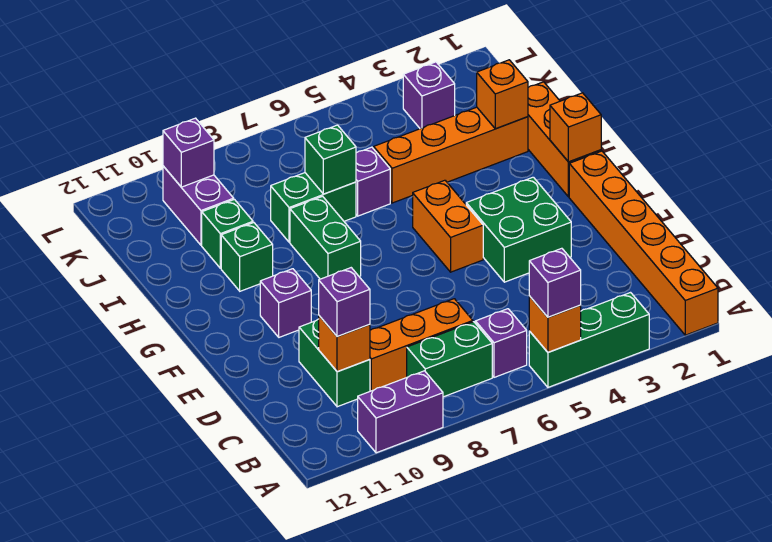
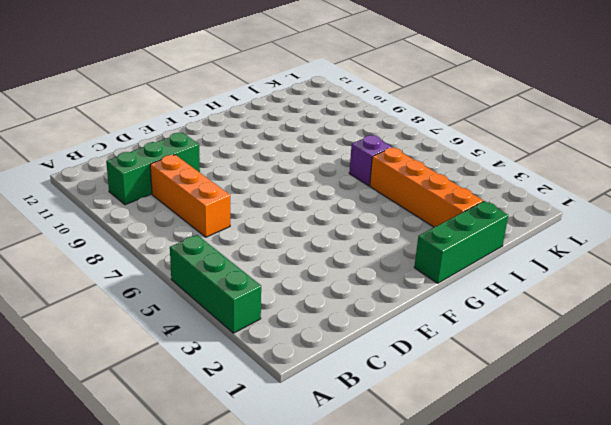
green 1x3 brick [106,133,200,205] -> green 1x2 brick [299,319,370,407]
green 1x3 brick [414,201,508,283] -> orange 1x3 brick [528,82,601,197]
none -> orange 1x6 brick [569,151,718,335]
none -> purple 1x2 brick [358,371,443,453]
none -> purple 1x1 brick [475,309,527,377]

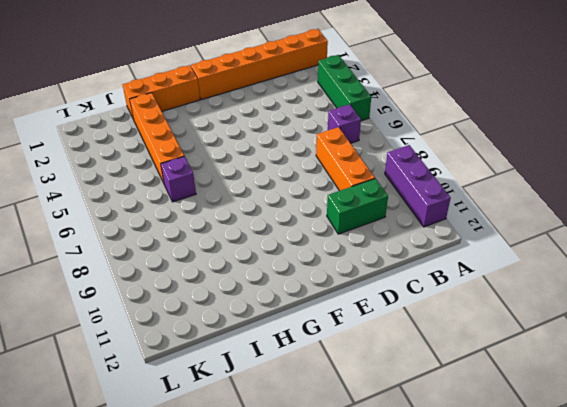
purple 1x3 brick [385,145,451,227] -> purple 1x2 brick [358,371,443,453]
none -> green 1x2 brick [407,322,492,397]
none -> green 2x2 brick [466,177,571,282]
none -> orange 1x2 brick [413,180,483,272]

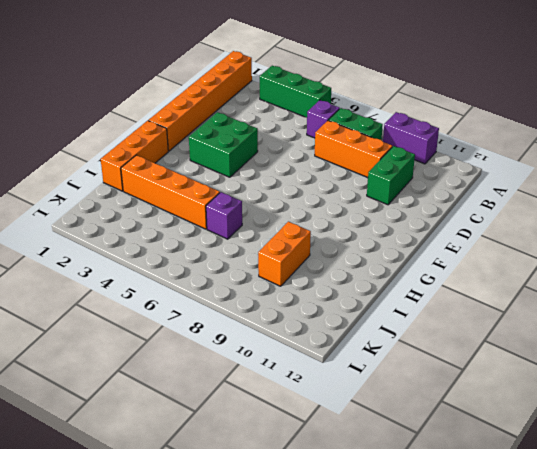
orange 1x2 brick [258,222,311,286] -> orange 1x2 brick moved to [413,180,483,272]
none -> purple 1x1 brick [260,269,311,337]
none -> green 1x2 brick [290,196,361,279]
none -> green 1x1 brick [221,223,273,291]

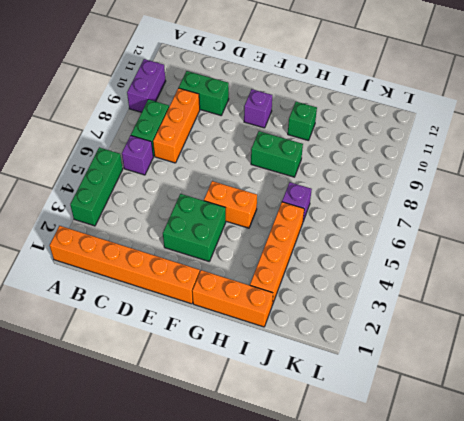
none -> green 1x2 brick [271,173,356,242]
none -> green 1x1 brick [202,199,253,268]
none -> purple 1x2 brick [163,166,234,245]

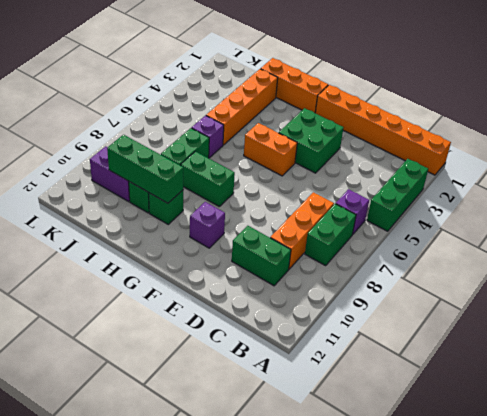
green 1x3 brick [107,135,183,203] -> none
none -> purple 1x2 brick [358,371,443,453]
none -> purple 1x1 brick [403,62,455,129]
none -> orange 1x1 brick [529,296,581,352]

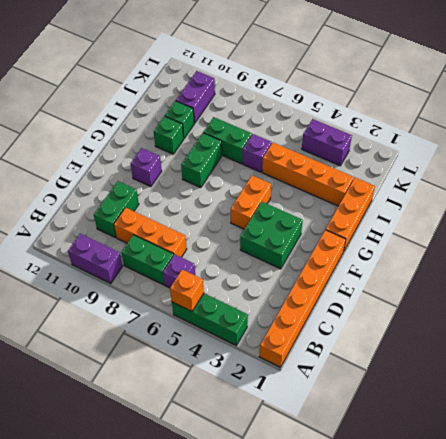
purple 1x2 brick [302,119,352,166] -> purple 1x1 brick [403,62,455,129]
none -> orange 1x1 brick [319,316,370,372]
none -> orange 1x1 brick [550,93,601,162]
none -> orange 1x1 brick [477,60,528,129]

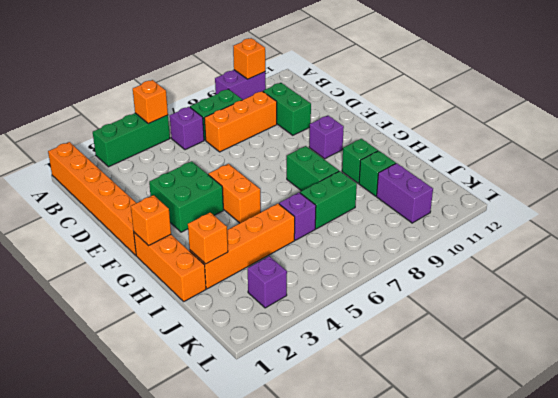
orange 1x1 brick [233,38,265,79] -> orange 1x1 brick moved to [319,316,370,372]
none -> green 1x1 brick [305,125,356,194]
none -> purple 1x1 brick [163,118,214,187]
none -> purple 1x1 brick [529,248,581,317]

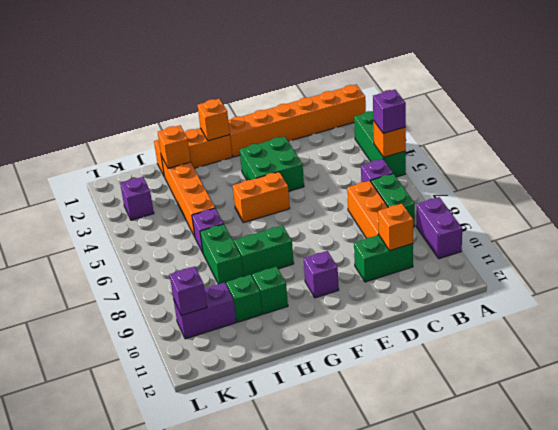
none -> green 1x1 brick [305,125,356,194]
none -> purple 1x1 brick [319,268,370,337]

